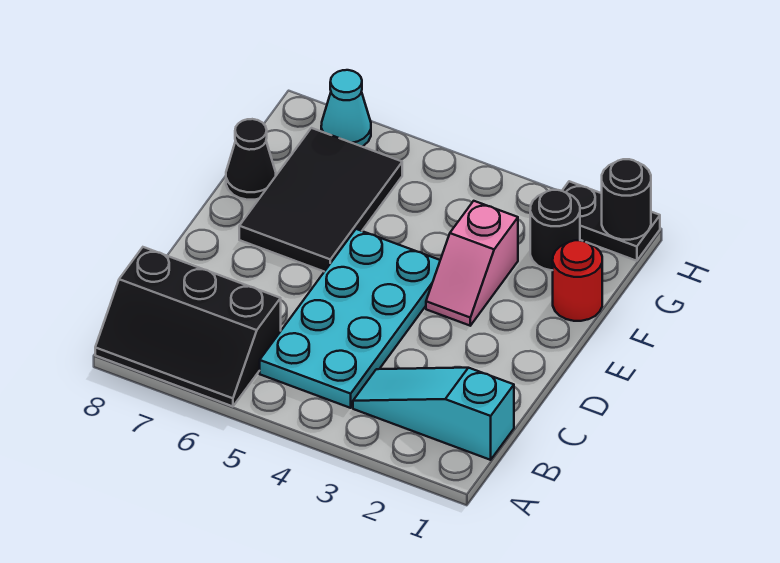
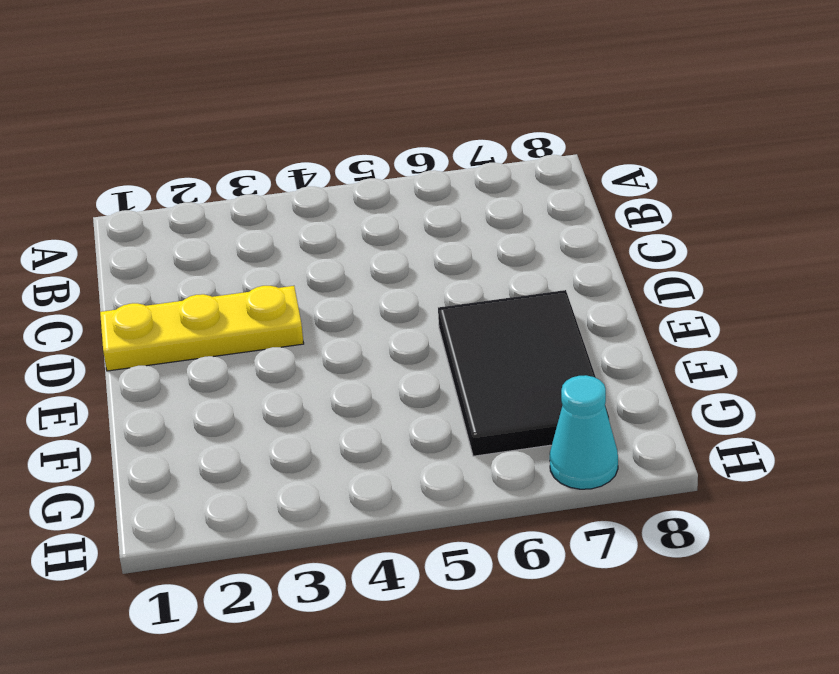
yellow 1x3 plate [100,286,304,371] -> none
none -> black 2x3 slope [95,247,281,406]
none -> cyan 1x3 slope [353,368,514,460]

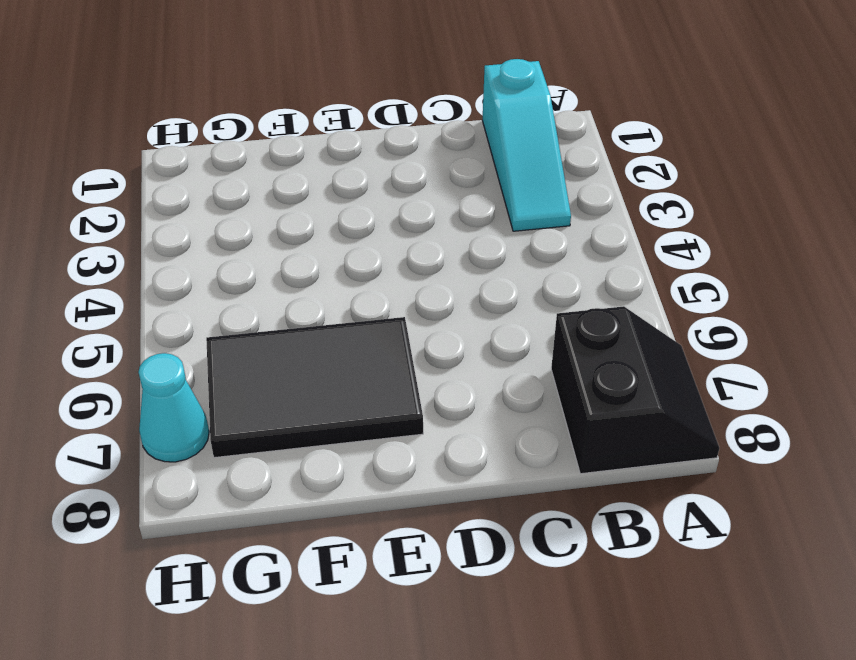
black 2x2 slope [551,306,719,474] -> black 2x3 slope [95,247,281,406]
none -> cyan 2x4 plate [260,229,440,408]
none -> pink 1x2 slope [426,201,518,326]

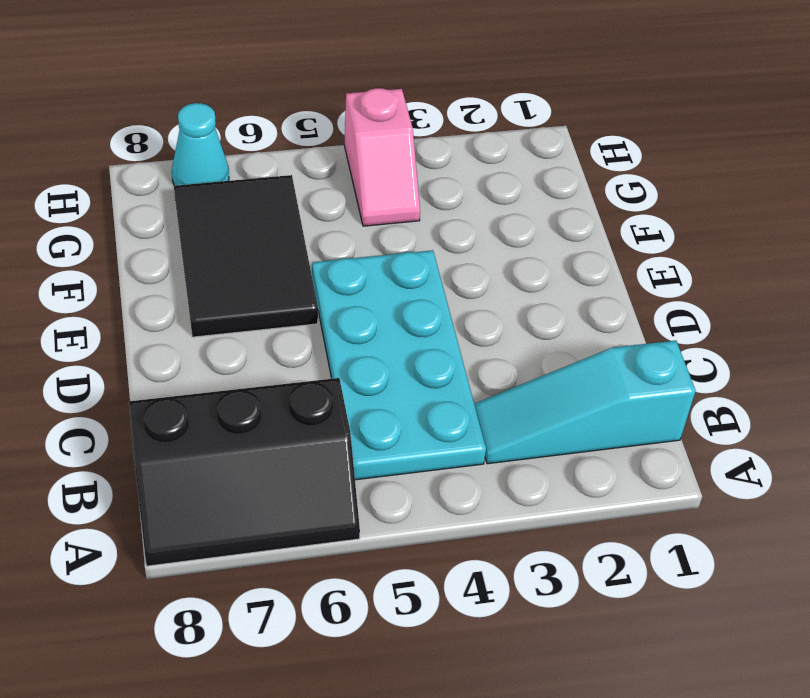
pink 1x2 slope [345,88,420,226] -> pink 1x2 slope moved to [426,201,518,326]
none -> red 1x1 round brick [553,240,602,321]
none -> black 1x1 cone [226,119,276,200]

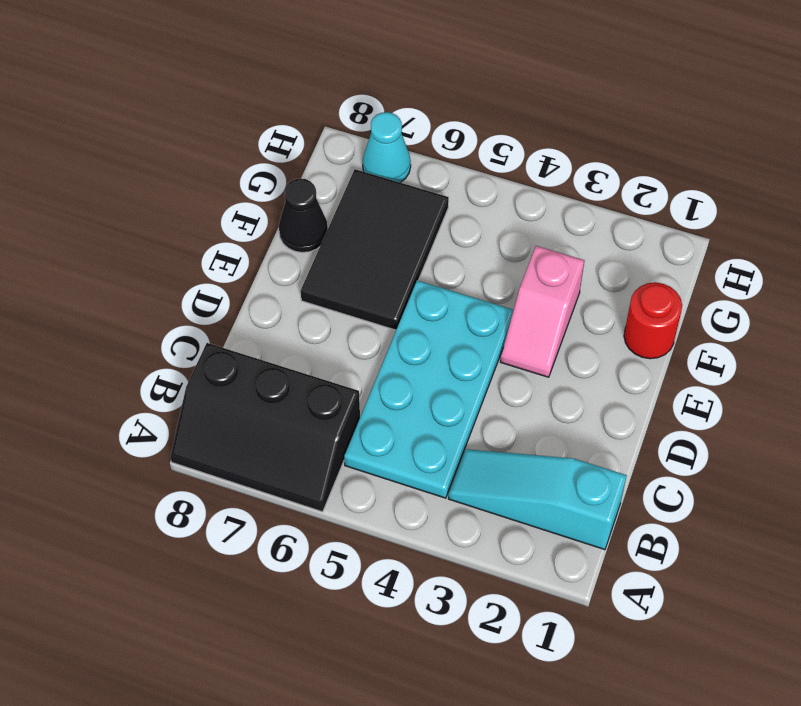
none -> black 1x1 round brick [530,190,580,270]
none -> black 1x2 plate [562,181,660,261]

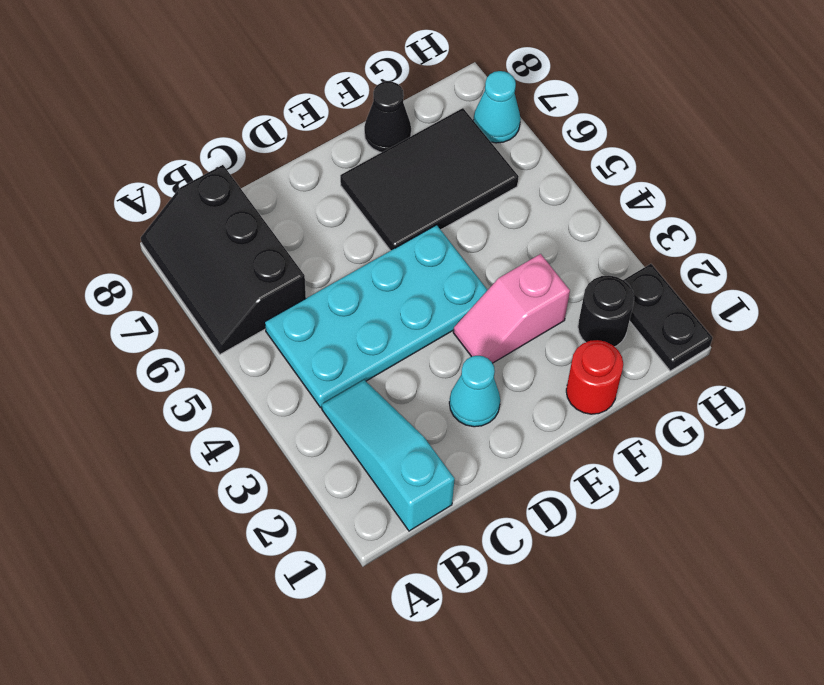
cyan 1x1 cone [449,356,500,427] -> none
none -> black 1x1 round brick [602,159,651,240]

